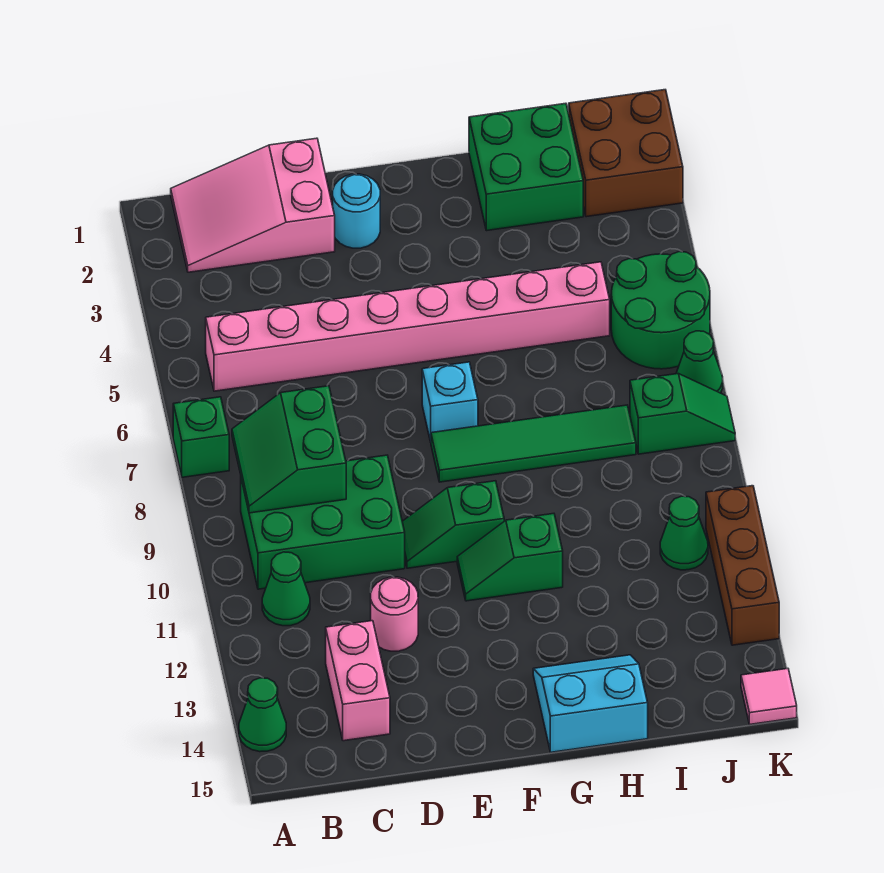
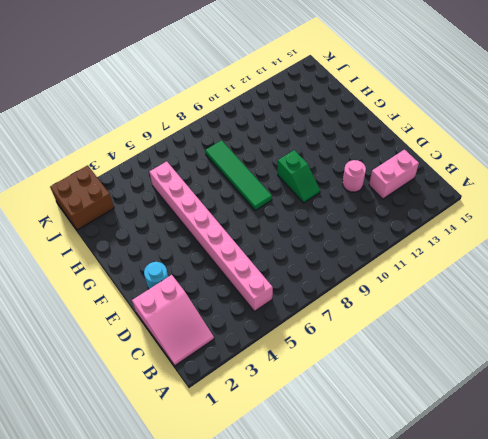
none -> green 1x1 brick [173,397,229,477]
none -> green 1x1 cone [239,678,286,752]
none -> green 2x3 brick [241,455,405,589]

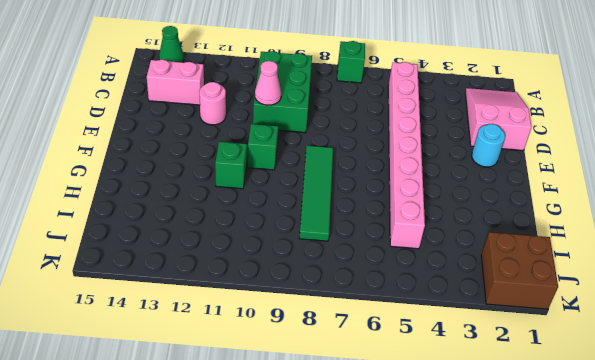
pink 1x1 cone [255,61,281,105] -> none
none -> green 1x1 cone [262,552,310,626]
none -> cyan 1x1 brick [422,362,478,442]
none -> cyan 2x2 slope [533,655,648,752]

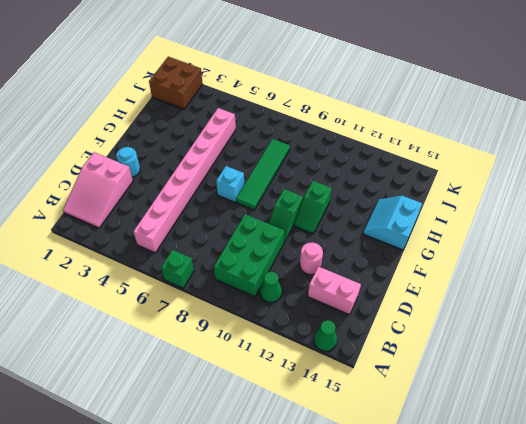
none -> green 2x2 brick [469,103,583,231]
none -> green 2x2 round brick [611,252,710,369]
none -> green 1x2 slope [630,374,735,454]

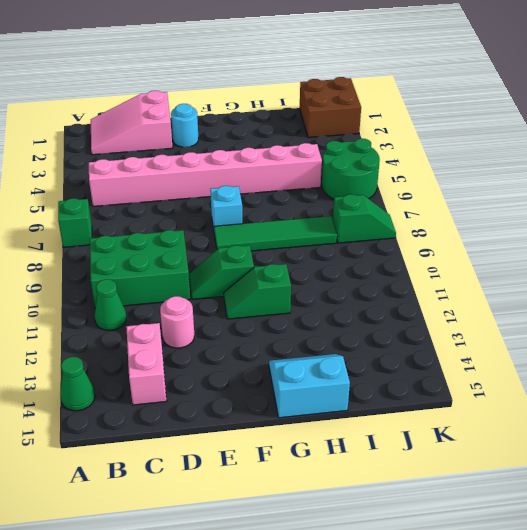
none -> green 2x2 brick [469,103,583,231]
none -> green 1x1 cone [660,496,708,570]
none -> green 1x1 cone [676,331,723,393]

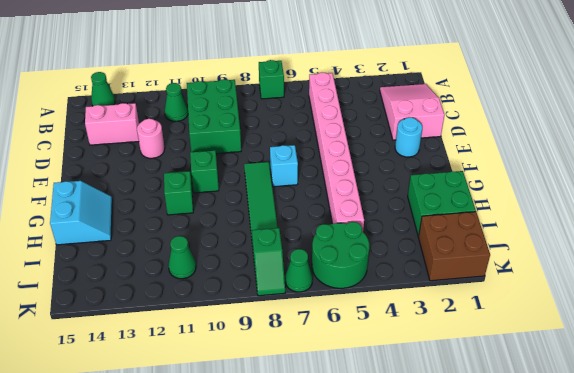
none -> brown 1x3 brick [706,486,779,645]
none -> pink 1x1 tile [741,668,797,724]
none -> green 2x2 slope [232,386,346,513]

